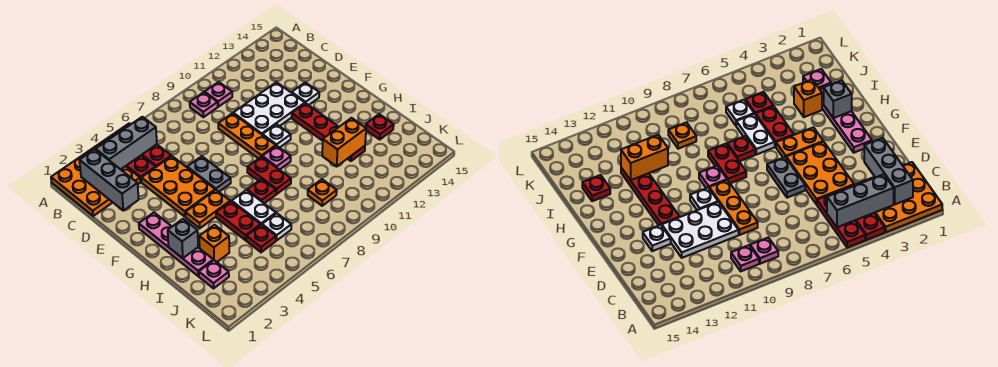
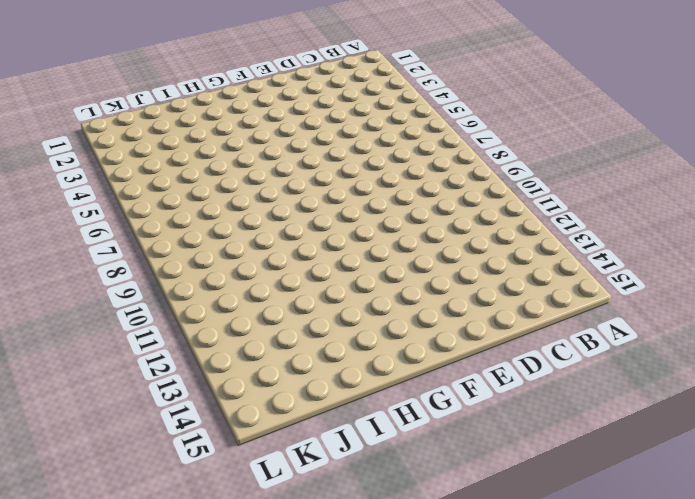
none -> orange 3x3 plate [51,145,140,216]
none -> red 1x3 plate [99,134,156,182]
none -> red 1x3 plate [115,123,171,167]

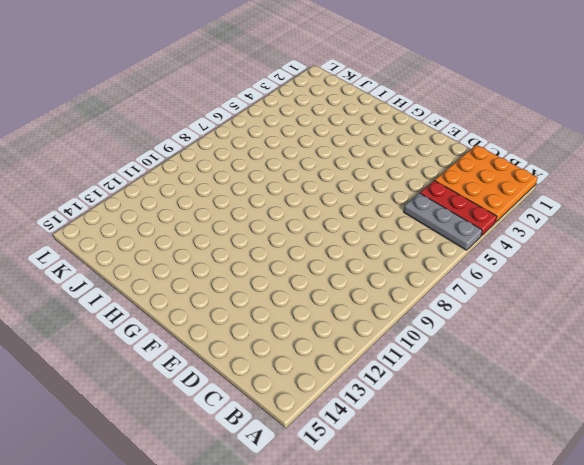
grey 1x3 plate [404,193,482,250] -> red 1x3 plate [115,123,171,167]
none -> pink 1x1 plate [190,92,218,117]
none -> pink 1x1 plate [205,82,232,107]
none -> orange 2x3 plate [142,156,215,217]

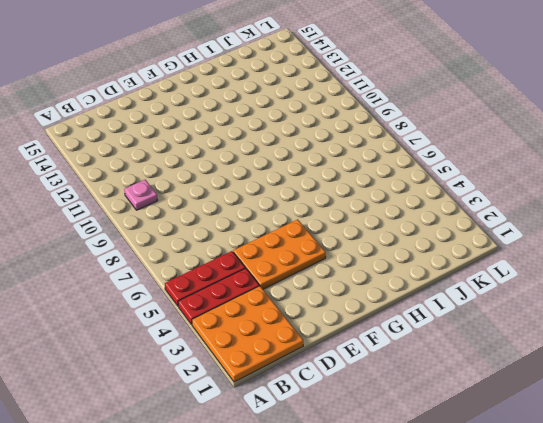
none -> pink 1x1 plate [190,92,218,117]
none -> orange 1x3 plate [218,113,276,159]
none -> white 2x3 plate [233,82,305,134]

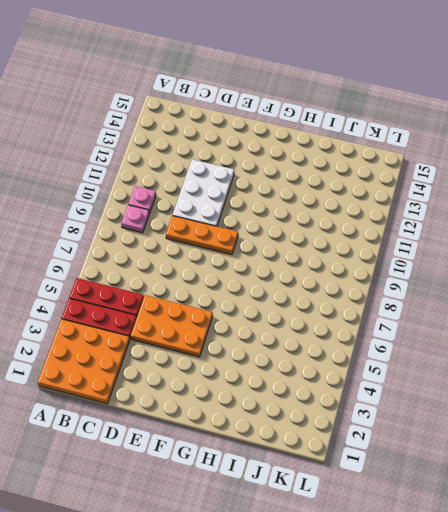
none -> grey 1x2 plate [187,156,231,192]
none -> white 1x1 plate [292,82,319,105]
none -> pink 1x4 plate [139,213,213,276]

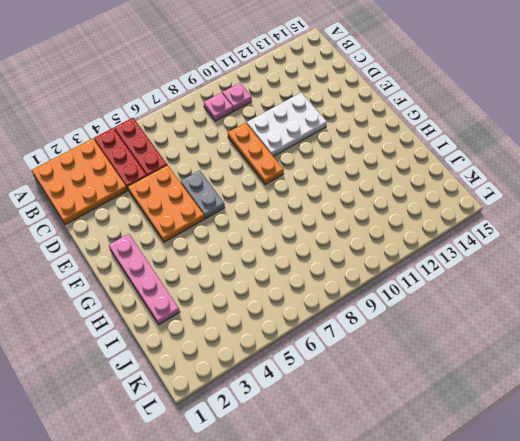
none -> white 1x1 plate [292,82,319,105]
none -> white 1x1 plate [262,124,291,148]
none -> red 1x4 plate [292,103,365,161]

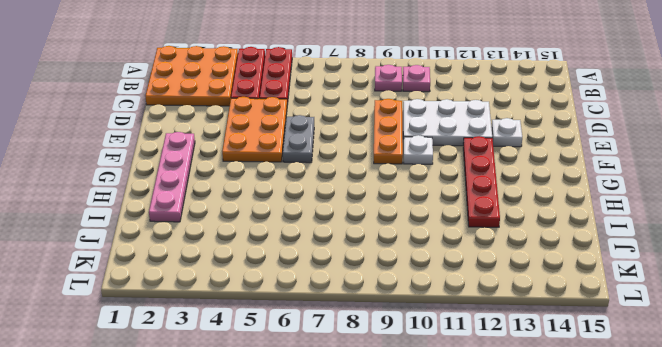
none -> orange 1x2 plate [185,190,230,228]
none -> red 1x2 plate [247,157,291,194]
none -> pink 1x1 plate [262,146,291,170]

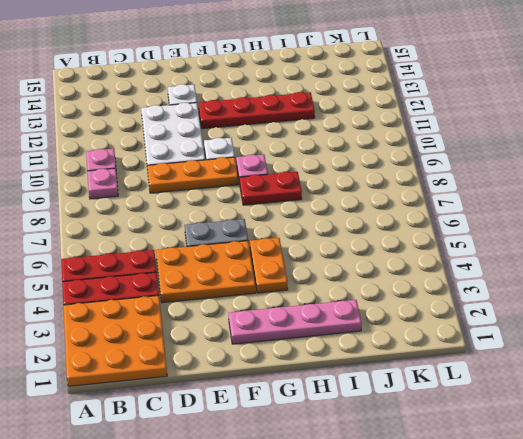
none -> red 1x2 plate [216,202,261,240]
none -> white 1x2 plate [232,190,276,225]
none -> red 1x1 plate [247,179,276,203]

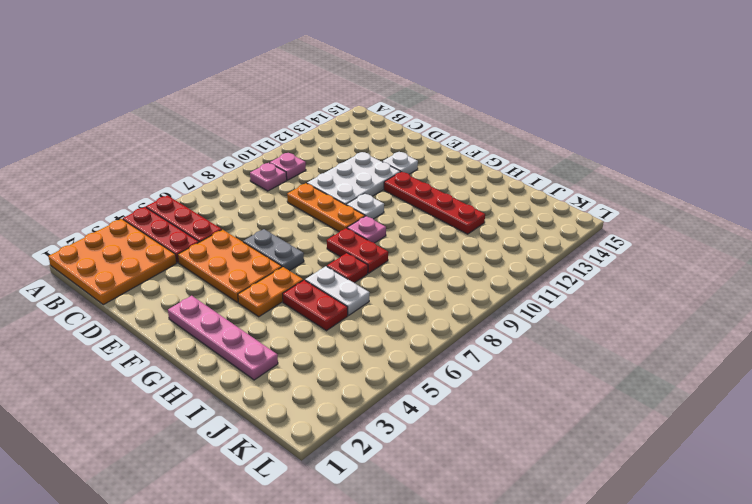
none -> orange 1x1 brick [199,225,229,262]
none -> red 1x1 plate [365,114,394,139]
none -> pink 1x1 plate [199,260,229,288]

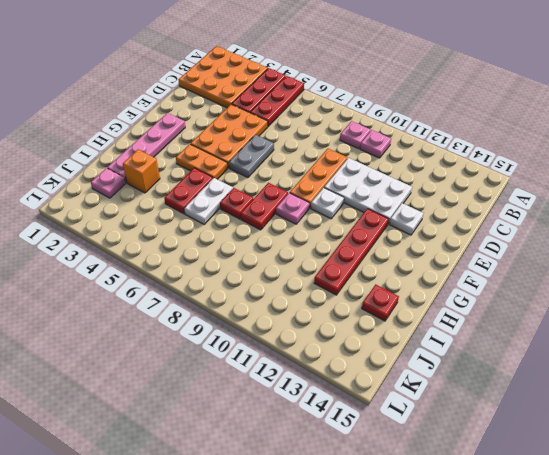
none -> red 1x1 plate [246,225,276,252]
none -> white 1x1 plate [262,213,291,240]
none -> orange 1x1 plate [308,179,337,206]

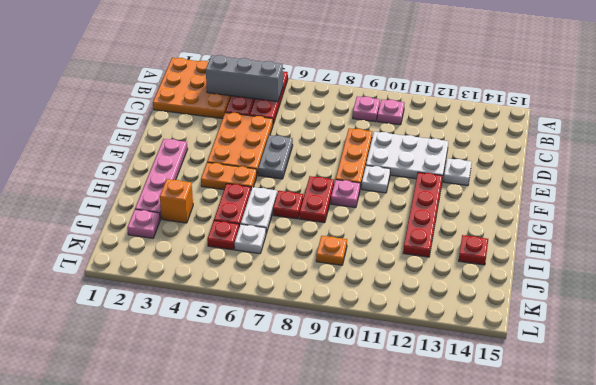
none -> grey 1x3 brick [80,149,139,211]
none -> grey 1x1 brick [168,219,198,258]
none -> orange 1x2 brick [322,118,366,166]

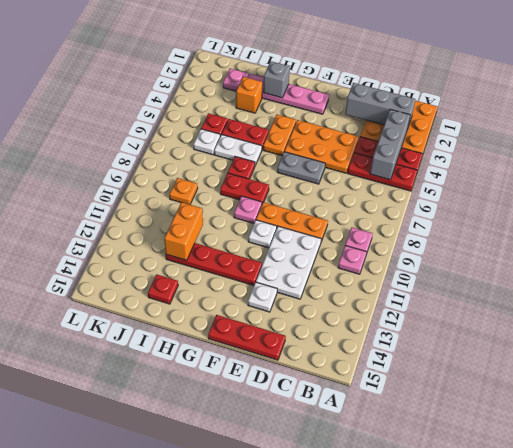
red 1x3 plate [208,315,286,360] -> none

